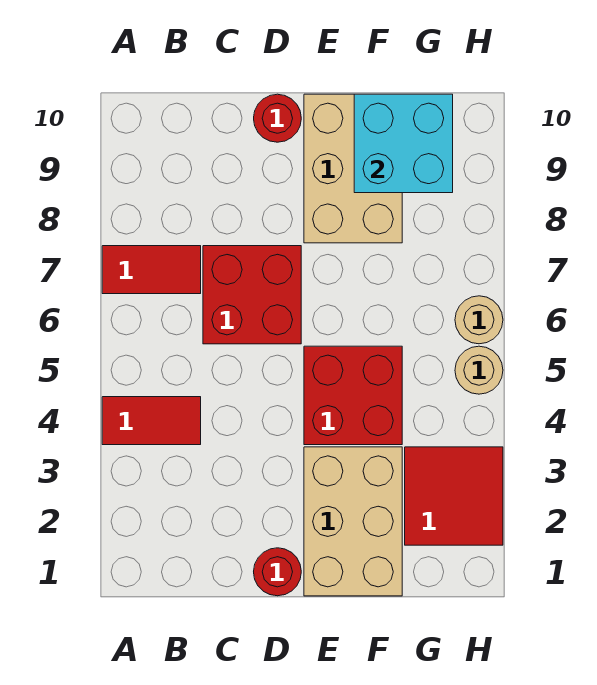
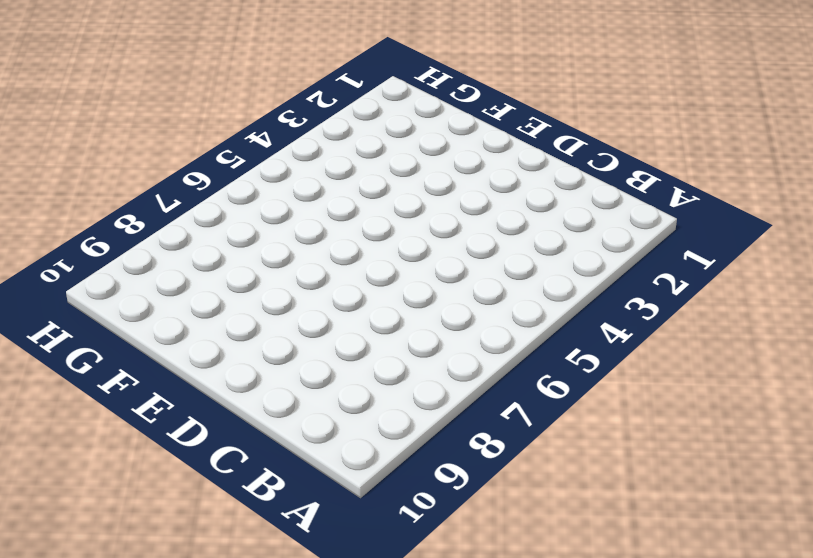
none -> red 1x2 tile [102,397,201,445]
none -> red 1x2 tile [102,246,201,294]
none -> red 2x2 brick [203,246,301,344]

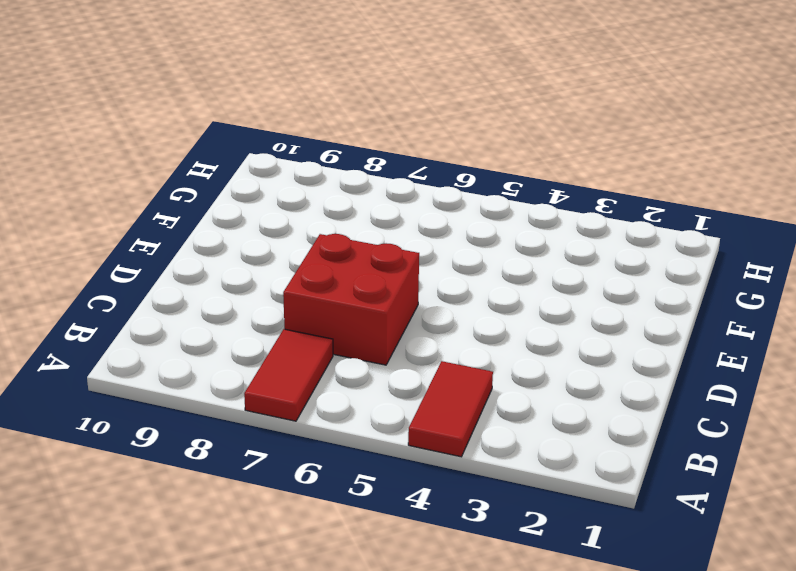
none -> red 1x1 round brick [254,548,301,596]
none -> red 1x1 round brick [254,94,301,142]
none -> tan 2x3 brick [304,447,402,596]

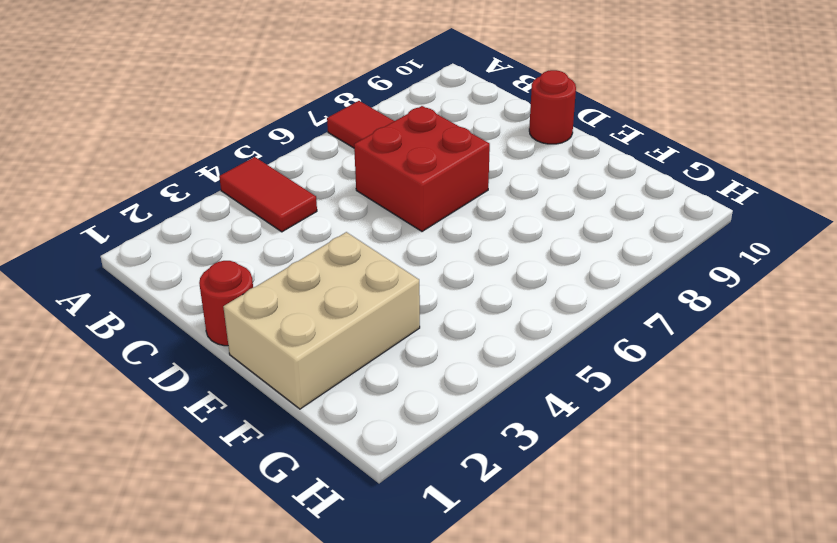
none -> red 2x2 brick [304,346,402,445]
none -> tan 2x3 brick [304,94,402,243]
none -> red 2x2 tile [405,447,503,545]

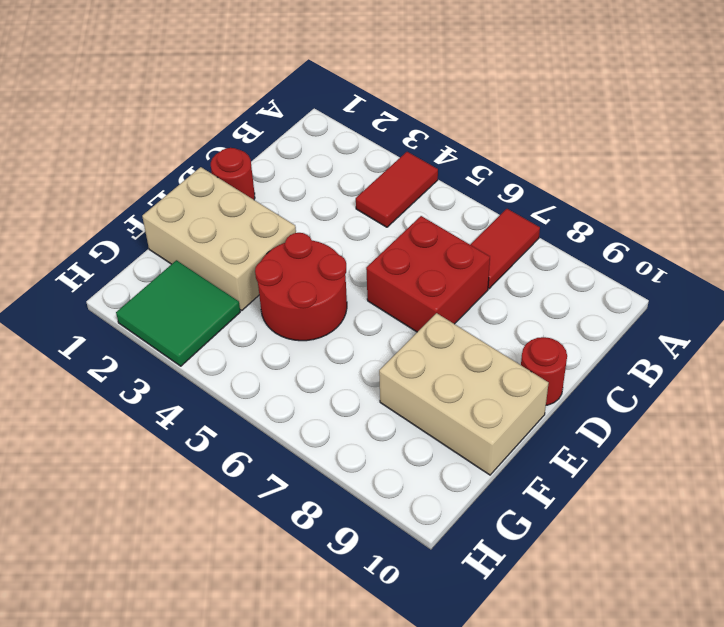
red 2x2 round brick [255,233,347,341] -> red 2x2 brick [304,346,402,445]
green 2x2 tile [116,260,240,366] -> red 2x2 tile [405,447,503,545]
none -> tan 1x1 round brick [455,346,503,394]
none -> tan 1x1 round brick [455,296,503,344]
none -> cyan 2x2 brick [354,94,453,193]

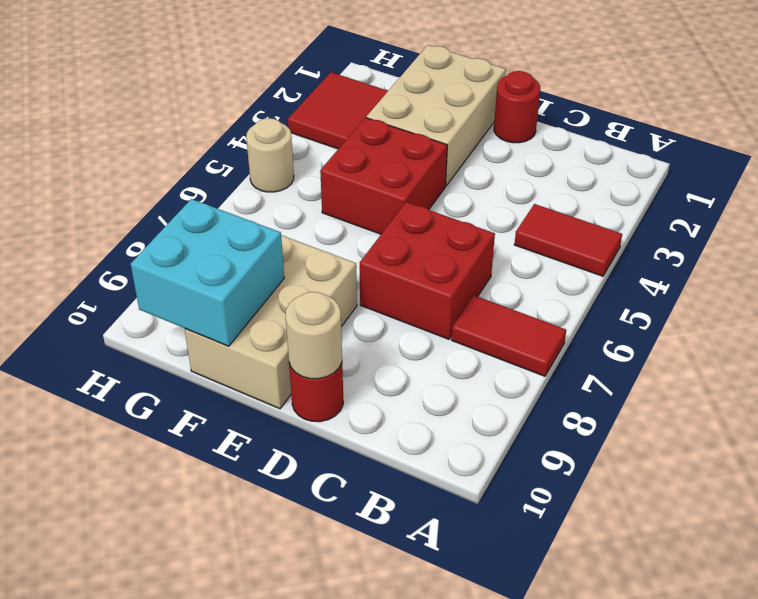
tan 1x1 round brick [286,292,342,379] -> tan 1x1 round brick moved to [455,296,503,344]

